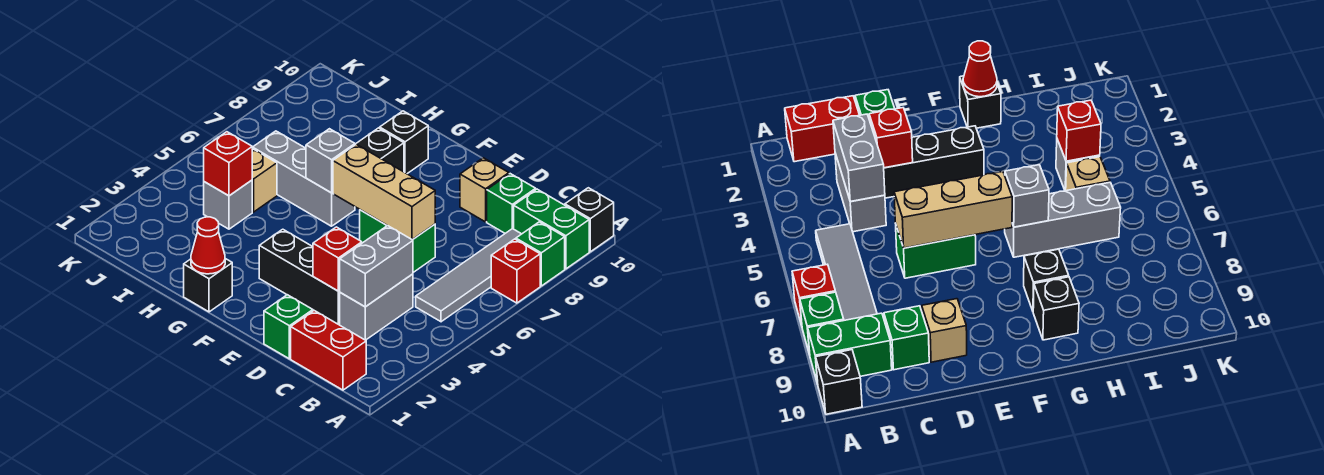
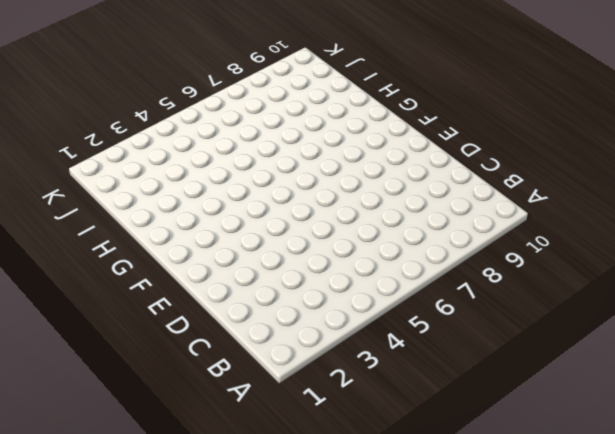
none -> red 1x1 brick [491,239,540,303]
none -> green 1x1 brick [516,222,565,286]
none -> green 1x2 brick [514,189,589,269]

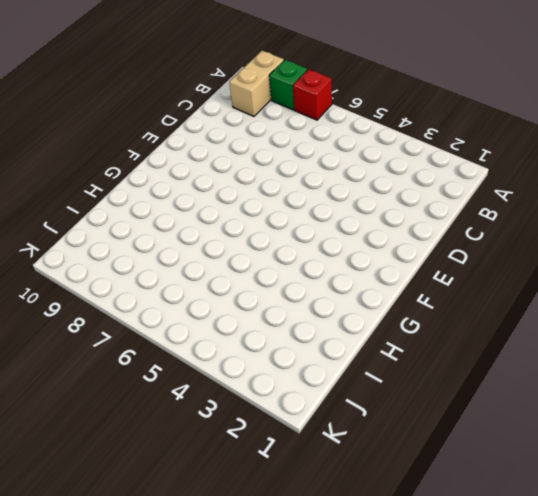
tan 1x2 brick [229,51,284,116] -> green 1x2 brick [514,189,589,269]
none -> black 1x1 brick [565,188,614,252]
none -> red 1x2 brick [291,311,366,390]
none -> grey 1x4 tile [416,229,521,322]

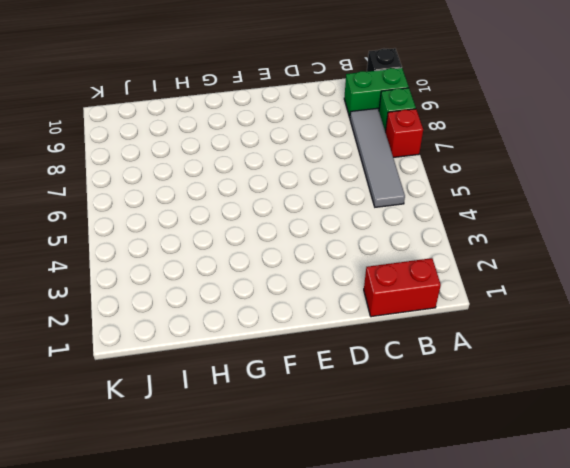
none -> grey 1x2 brick [340,274,413,340]
none -> green 1x1 brick [487,174,536,233]
none -> green 1x1 brick [264,295,313,359]

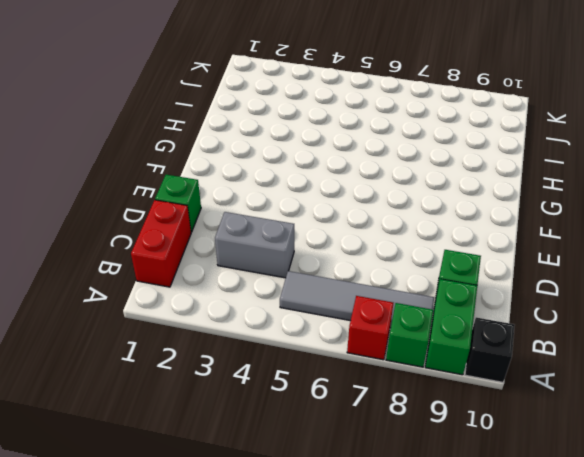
none -> black 1x3 brick [259,229,340,325]
none -> green 1x2 brick [360,210,435,272]
none -> tan 1x1 brick [460,158,509,222]

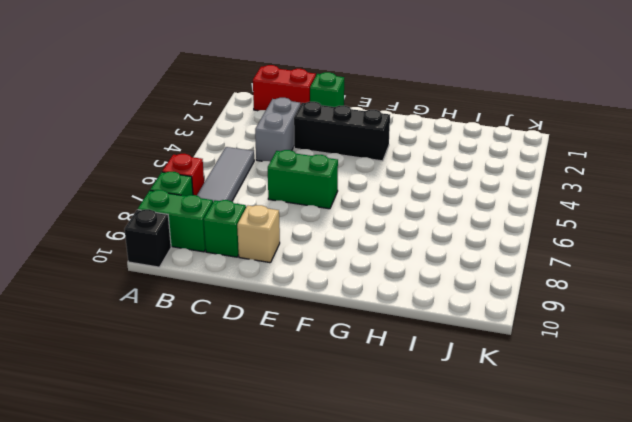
none -> black 1x1 brick [184,259,232,312]
none -> grey 1x3 brick [253,131,355,226]
none -> black 1x1 brick [355,128,404,172]

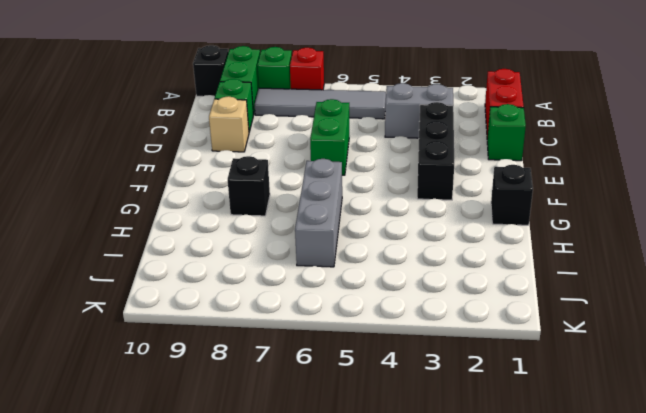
none -> black 1x1 brick [380,111,428,174]
none -> grey 1x1 brick [204,180,252,229]
none -> tan 1x1 brick [252,149,277,212]

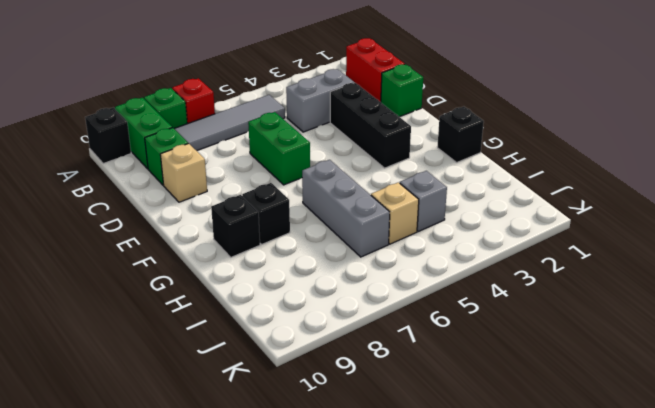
none -> grey 1x2 brick [340,226,413,307]
none -> red 1x1 brick [313,227,362,291]
none -> tan 1x3 brick [333,144,435,240]

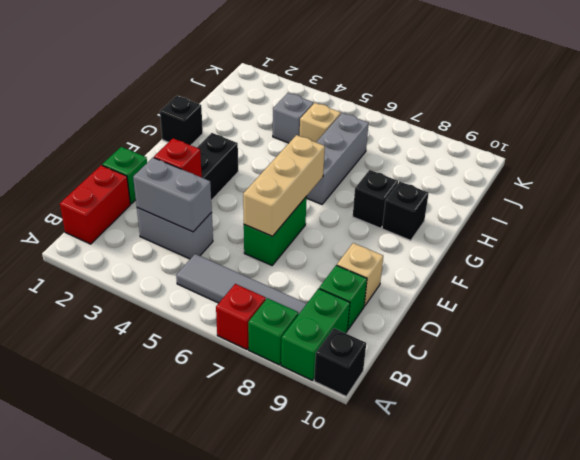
none -> red 1x1 cone [191,217,225,274]
none -> grey 1x1 brick [306,129,355,193]
none -> red 1x1 brick [204,132,253,196]

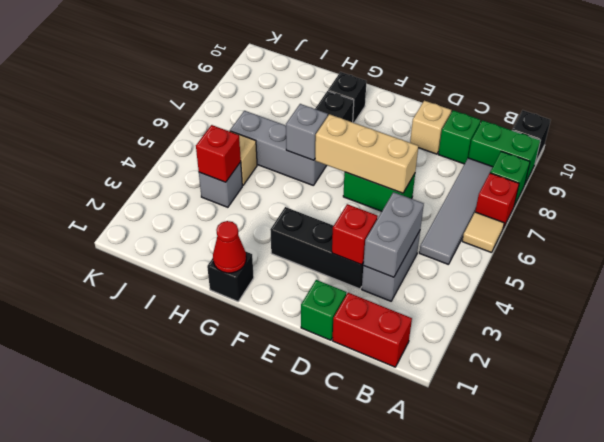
tan 1x1 tile [462,212,504,253] -> none

